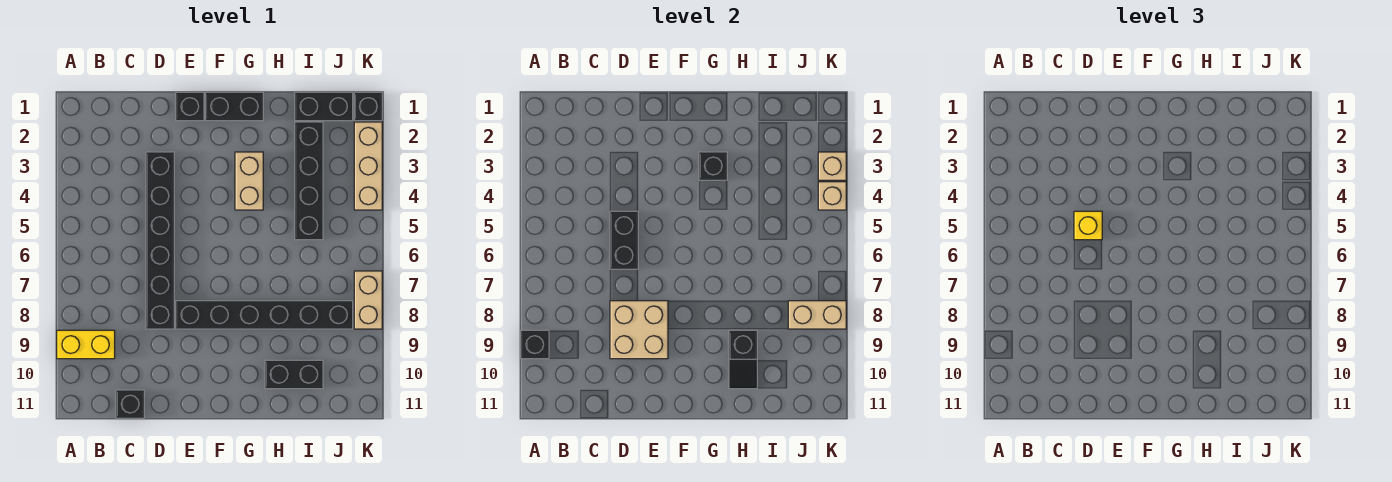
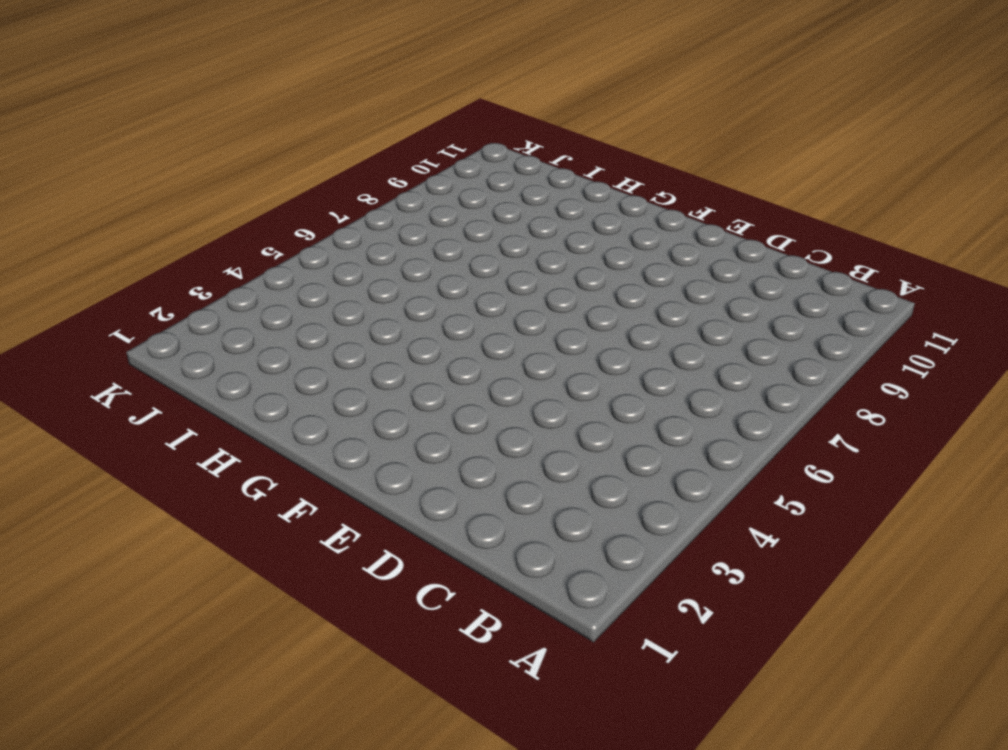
none -> yellow 1x2 brick [57,330,115,359]
none -> black 1x1 brick [116,390,144,418]
none -> black 1x6 brick [146,152,174,329]

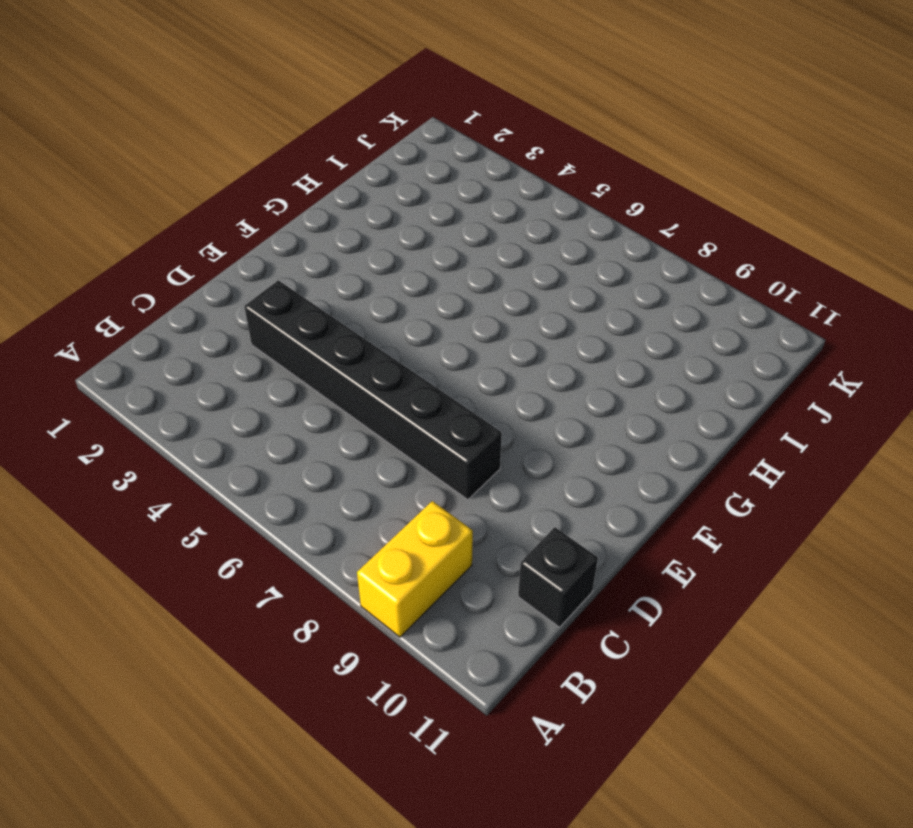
none -> black 1x1 brick [176,92,204,121]
none -> black 1x6 brick [176,301,353,329]
none -> black 1x2 brick [205,92,263,121]

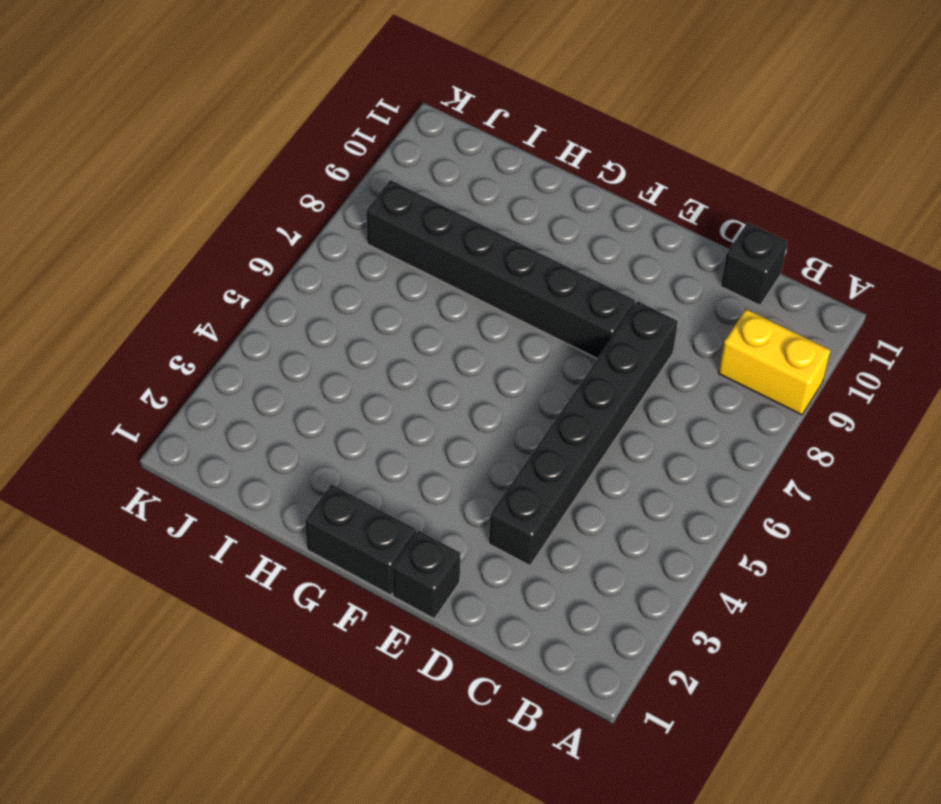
none -> tan 1x2 brick [235,152,263,210]
none -> black 1x2 brick [265,360,323,389]
none -> black 1x2 brick [295,92,353,121]

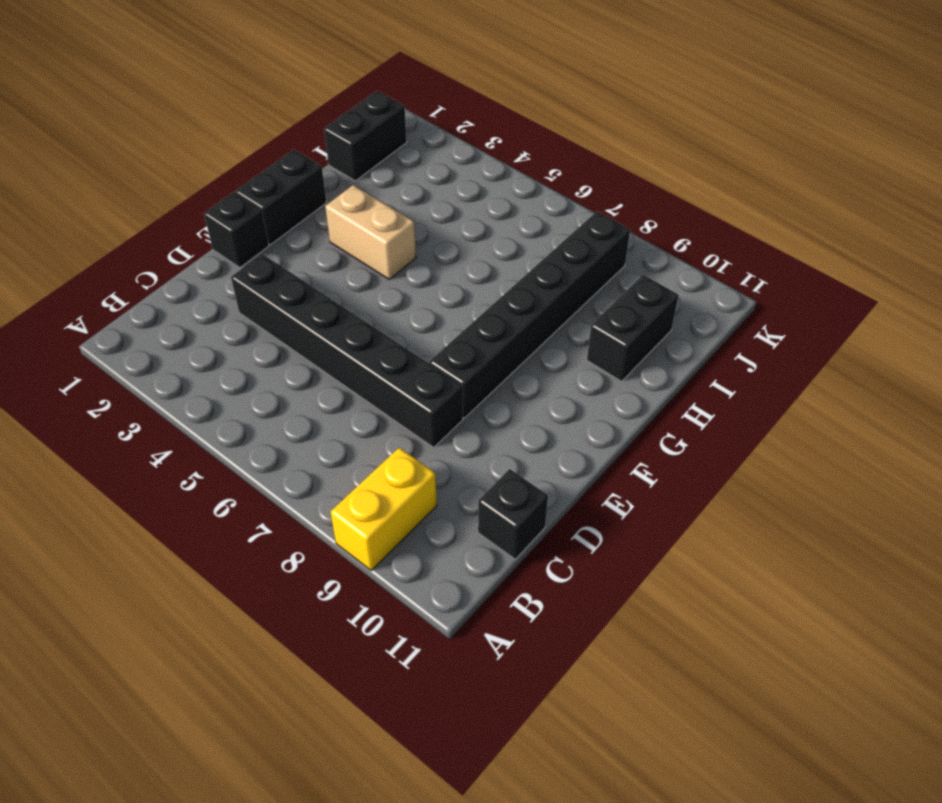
none -> black 1x4 brick [295,122,323,240]
none -> black 1x1 brick [354,92,382,121]
none -> tan 1x3 brick [354,122,382,210]

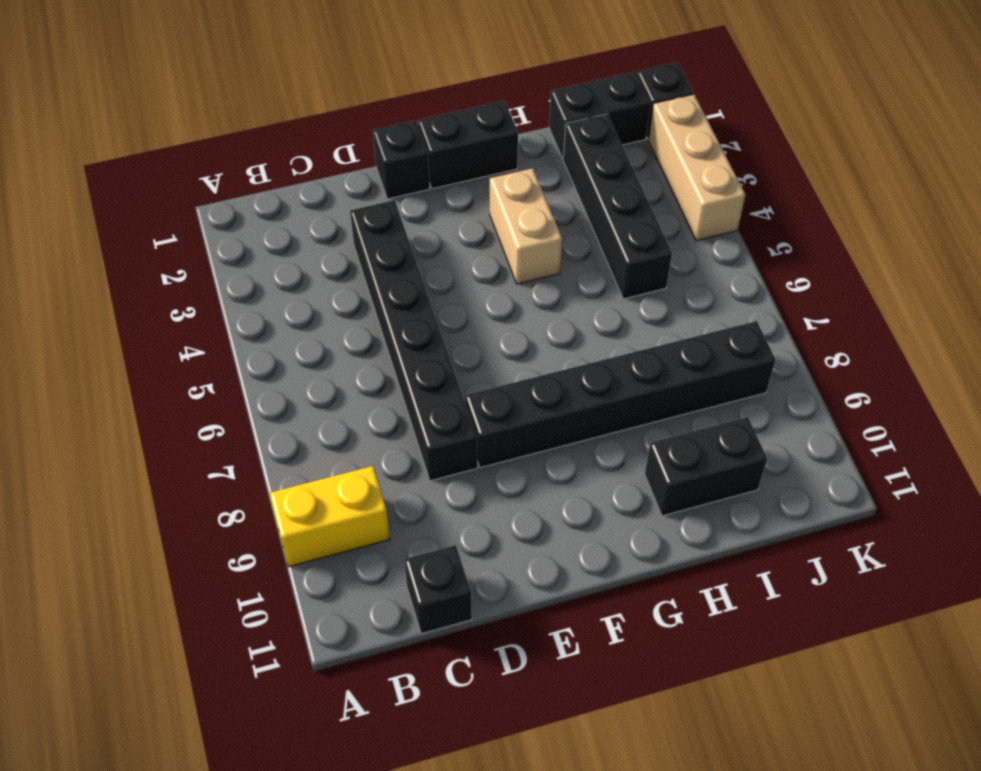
none -> tan 1x2 brick [354,271,382,329]
none -> black 1x1 brick [521,330,549,359]
none -> black 1x2 brick [610,211,638,269]

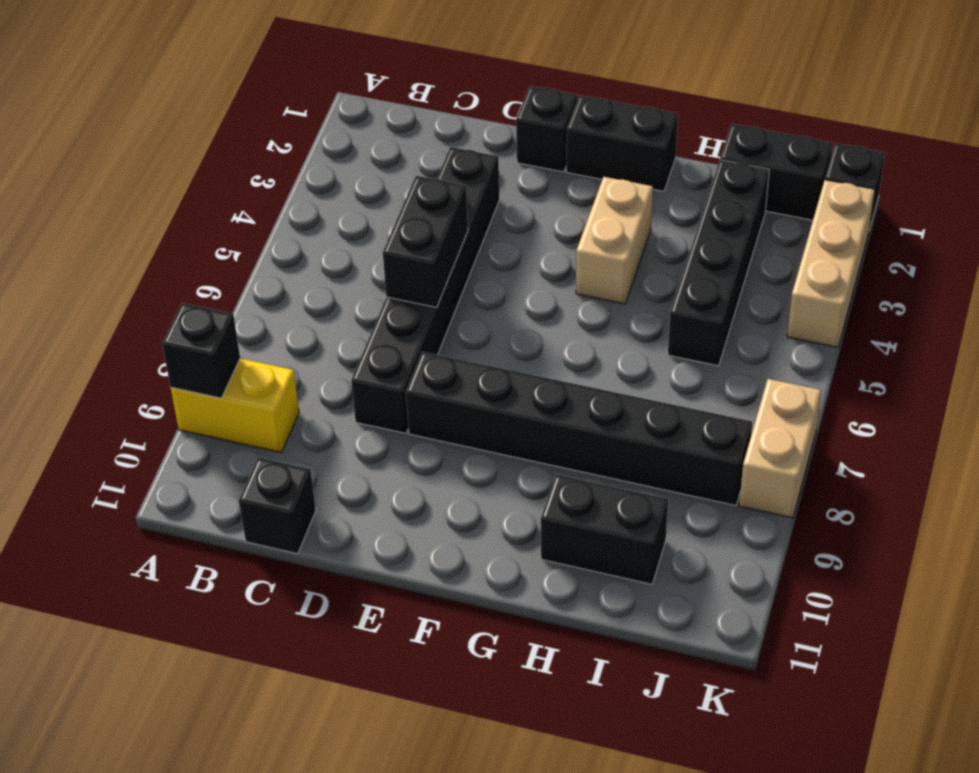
none -> tan 2x2 brick [610,301,668,359]
none -> black 1x1 brick [699,152,727,180]
none -> black 1x2 slope [729,330,757,389]

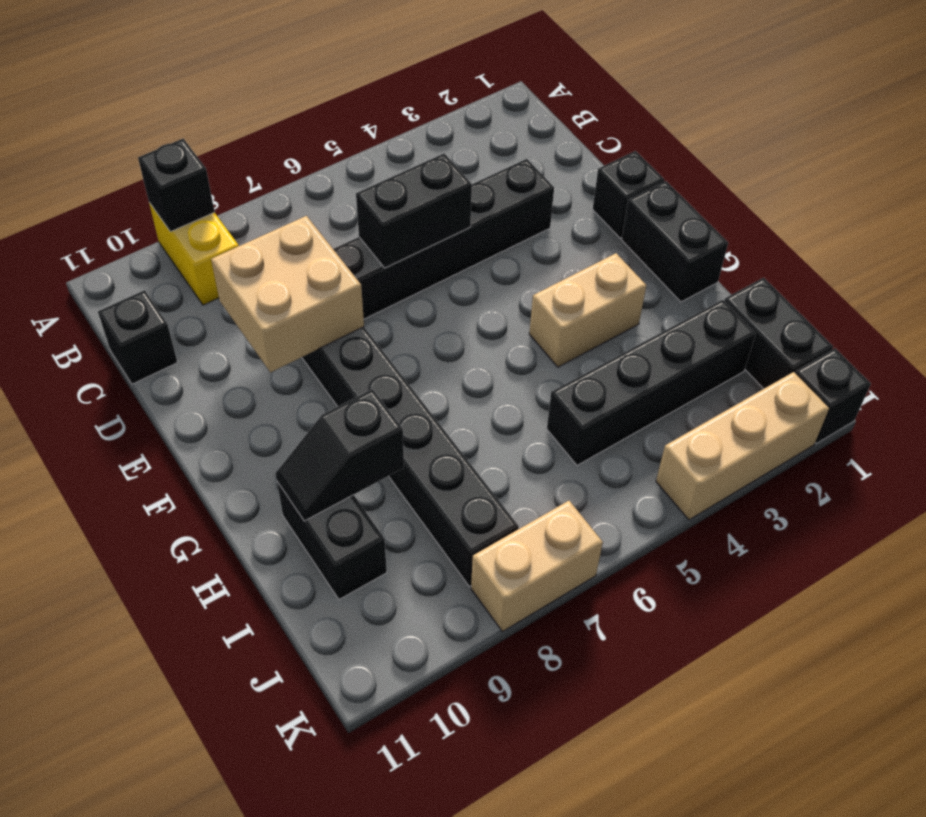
none -> black 1x1 brick [699,152,727,180]
none -> tan 1x2 brick [788,301,846,329]
none -> tan 1x1 brick [818,152,846,180]

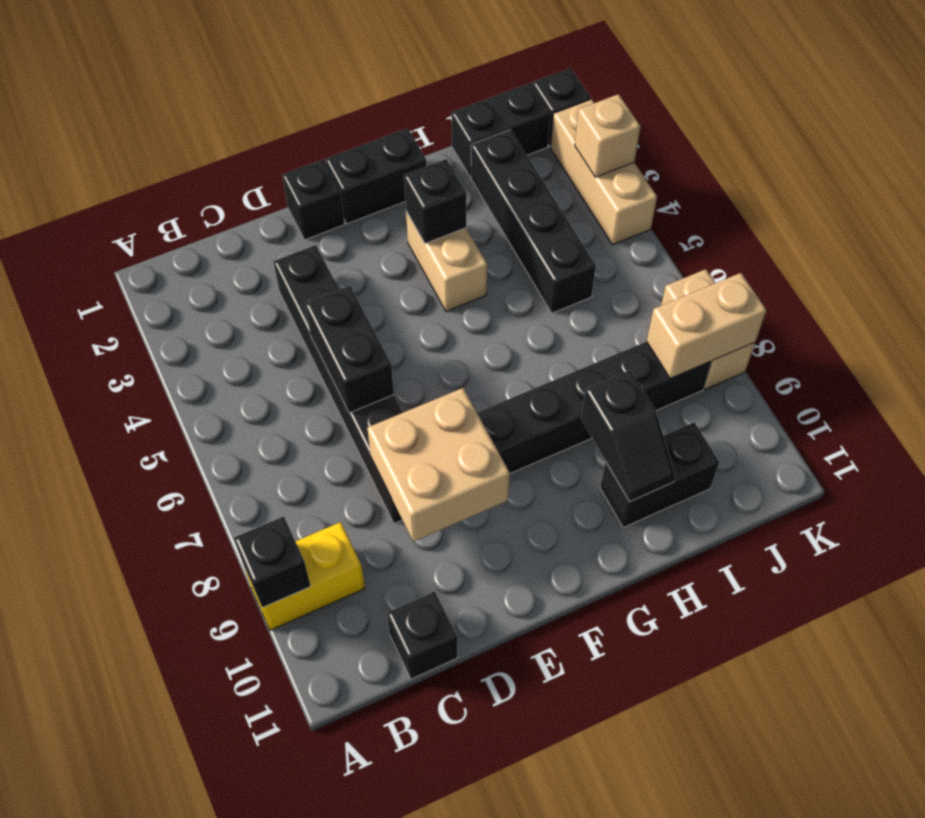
none -> tan 1x1 brick [818,182,846,210]
none -> yellow 1x1 brick [1074,211,1102,240]

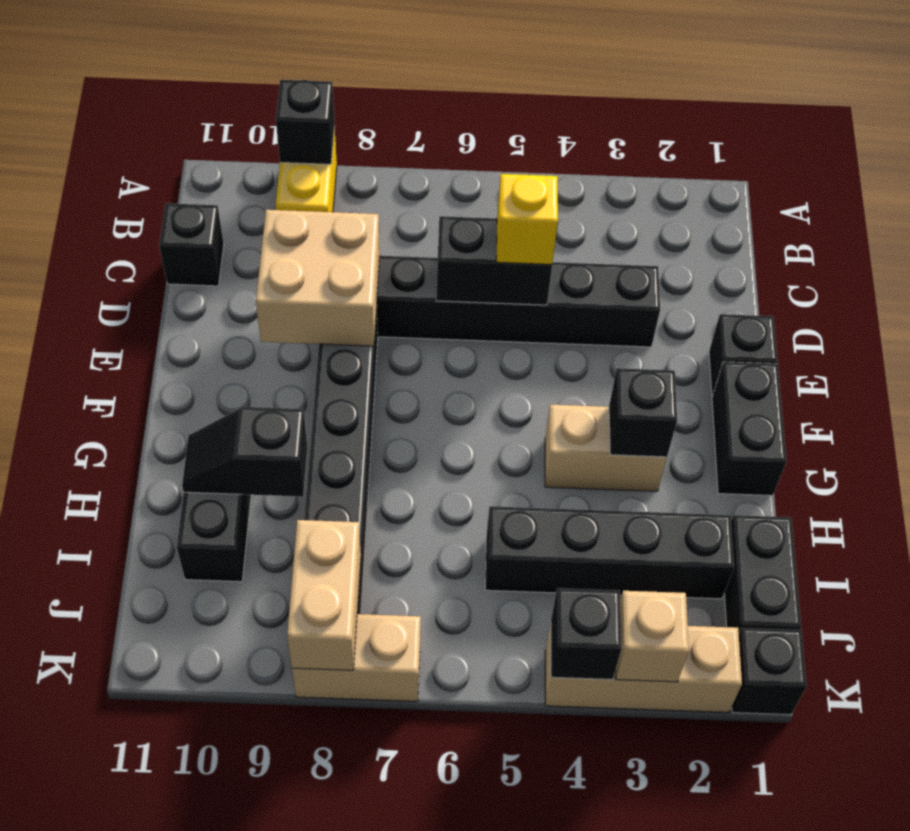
black 1x1 brick [551,588,622,680] -> tan 1x1 brick [818,182,846,210]

